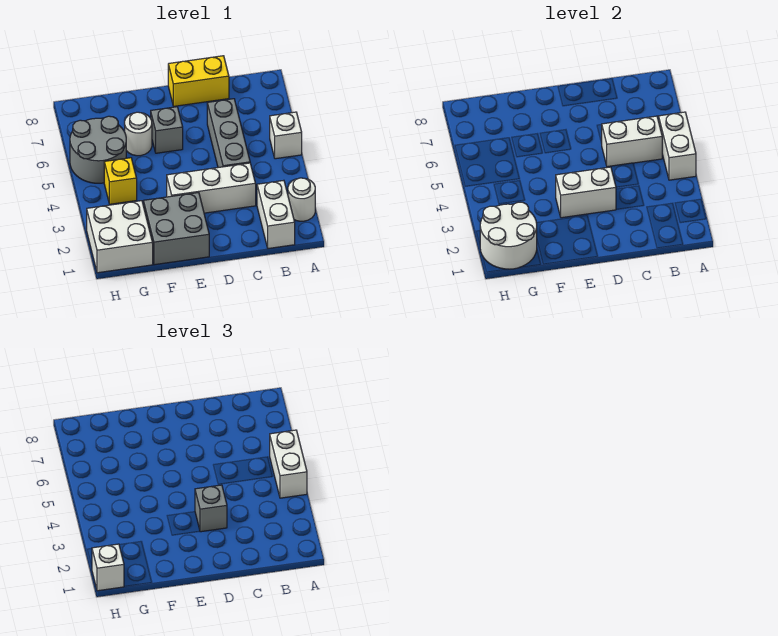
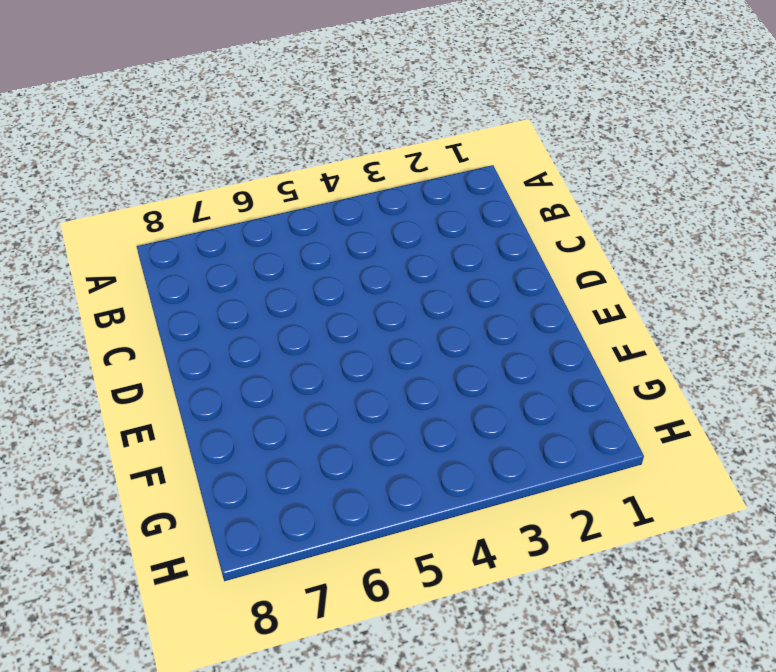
none -> white 1x1 round brick [288,178,315,221]
none -> white 1x1 brick [270,112,302,159]
none -> white 1x2 brick [257,180,295,249]

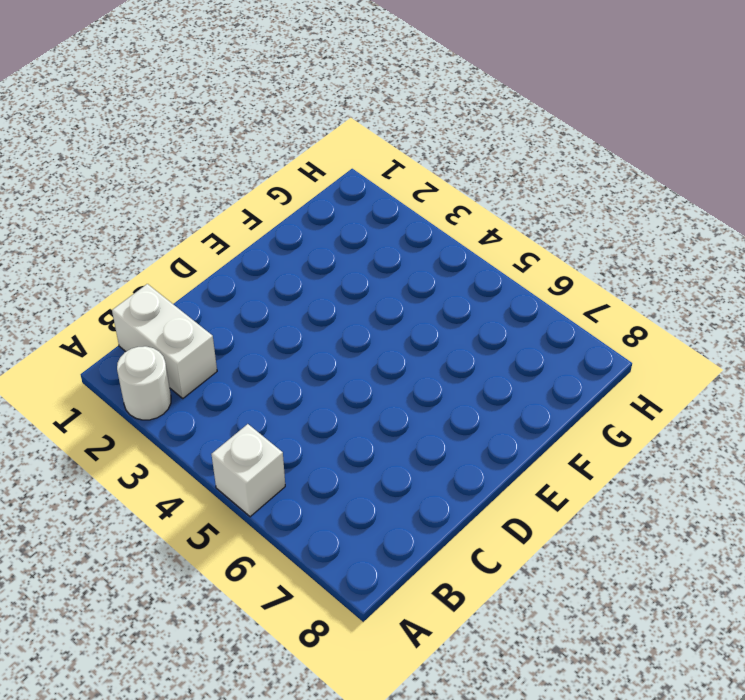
none -> white 1x3 brick [167,163,256,213]
none -> grey 1x3 brick [207,99,250,167]
none -> yellow 1x2 brick [168,56,229,106]

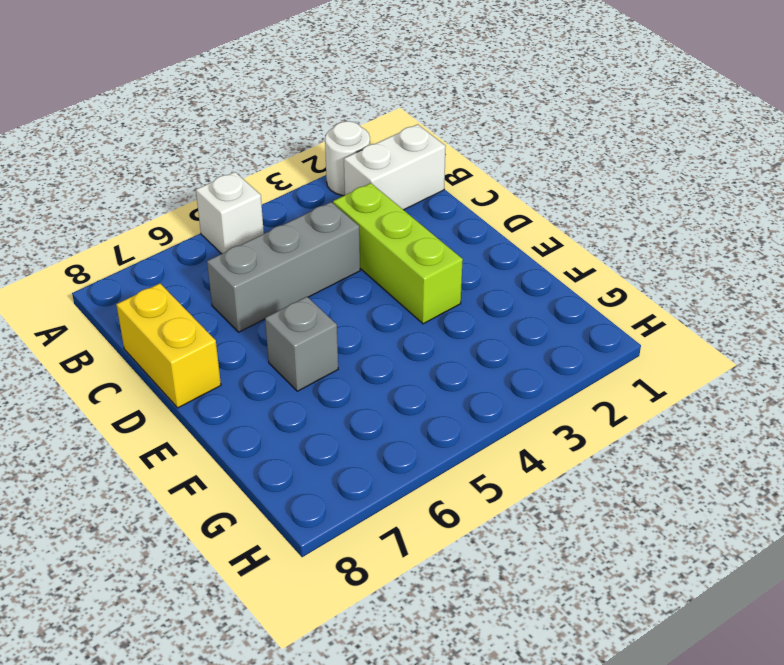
lime 1x3 brick [333,183,463,324] -> white 1x3 brick [167,163,256,213]
none -> grey 2x2 brick [143,193,209,265]
none -> white 1x1 round brick [124,112,152,156]
none -> white 2x2 brick [87,201,153,273]

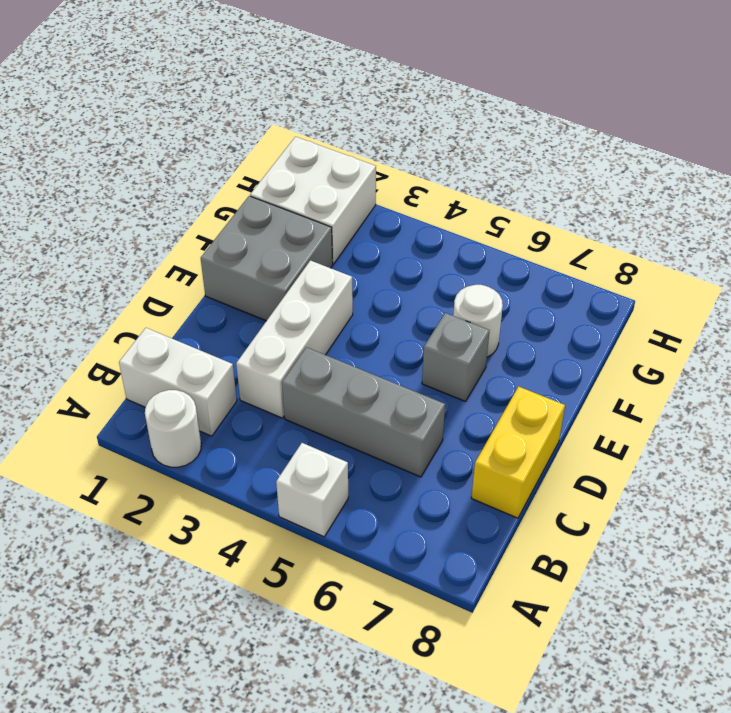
none -> yellow 1x1 brick [104,158,137,204]
none -> grey 2x2 round brick [70,116,126,183]
none -> white 1x2 brick [659,112,696,180]

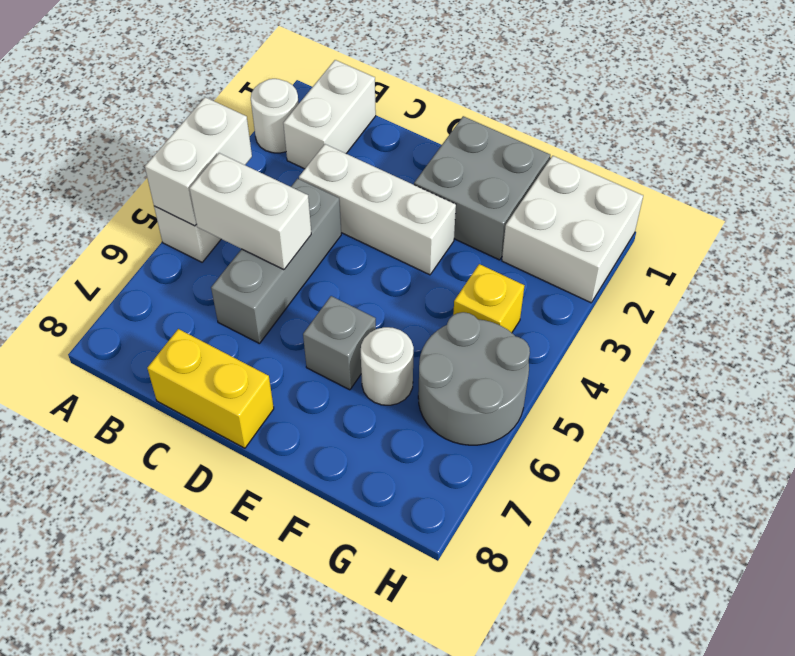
none -> white 1x2 brick [556,167,616,218]
none -> white 2x2 round brick [480,202,537,269]
none -> white 1x2 brick [270,430,307,498]

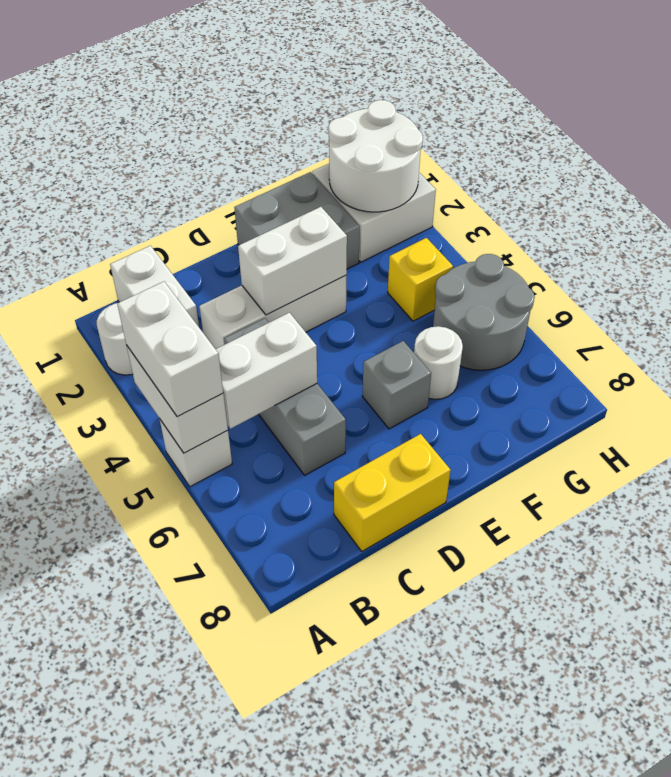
none -> grey 1x1 brick [195,485,227,532]
none -> white 1x1 brick [92,544,124,591]

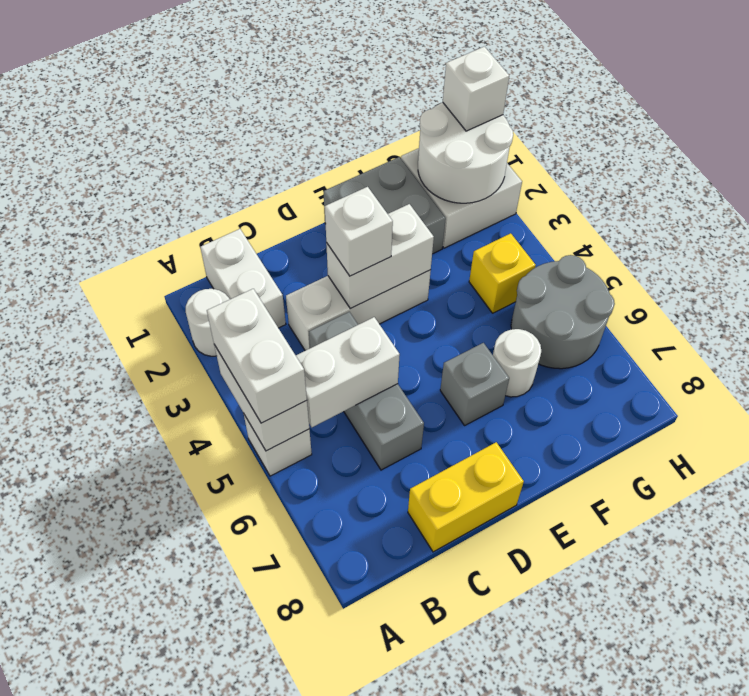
white 1x1 brick [325,187,393,276] -> grey 1x1 brick [195,485,227,532]

